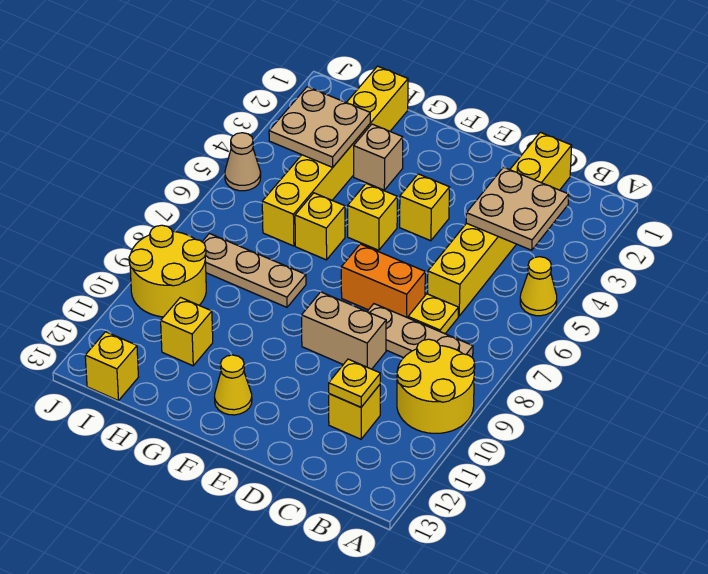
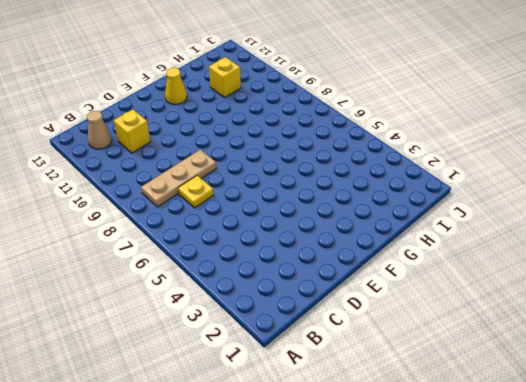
tan 1x1 cone [87,111,112,149] -> tan 1x1 cone moved to [225,133,261,191]
none -> yellow 1x1 cone [520,257,557,316]
none -> yellow 2x2 round brick [397,339,475,433]
none -> yellow 1x6 brick [428,132,572,316]

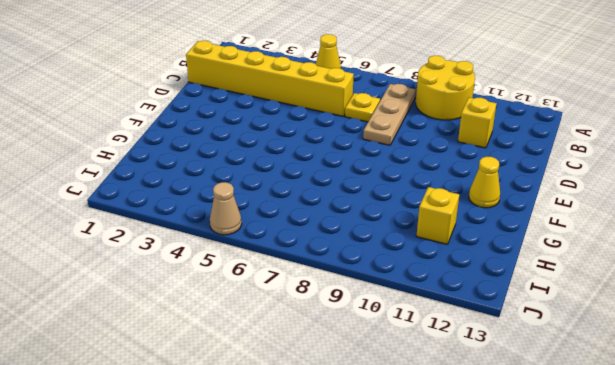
none -> orange 1x2 brick [341,244,425,318]
none -> tan 1x2 brick [302,292,386,369]
none -> yellow 1x1 brick [400,174,450,241]

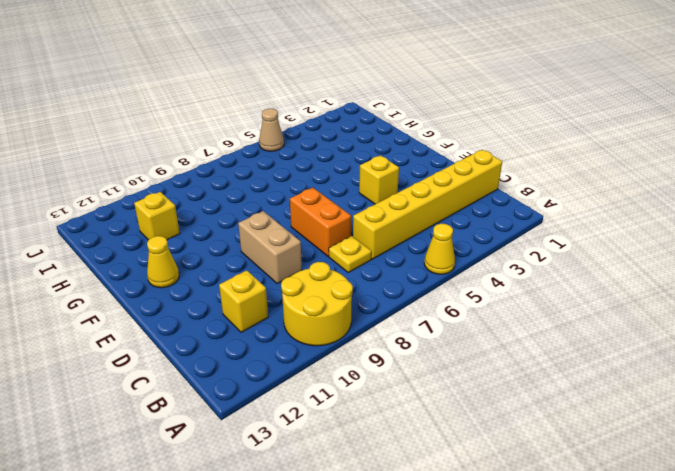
none -> tan 1x3 plate [367,304,473,358]
none -> yellow 1x1 brick [348,183,397,250]
none -> tan 1x1 brick [354,124,403,190]

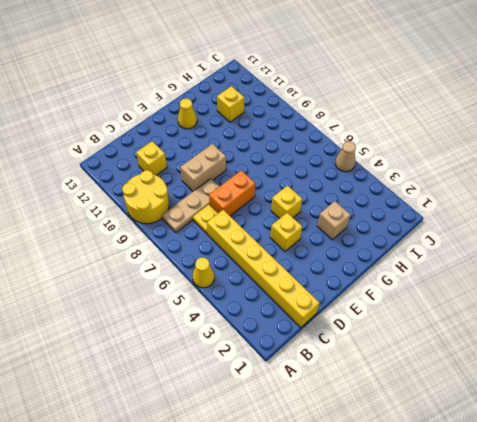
none -> yellow 1x1 brick [295,193,345,260]
none -> tan 1x3 plate [202,234,306,307]
none -> yellow 1x6 brick [262,66,408,246]

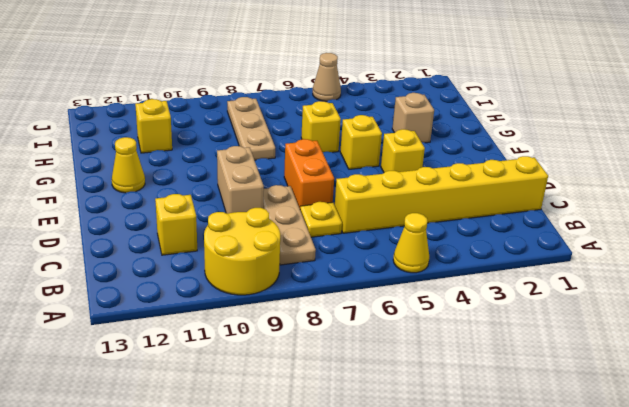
none -> yellow 1x6 brick [262,66,408,246]
none -> yellow 2x2 round brick [129,225,206,317]
none -> yellow 1x1 brick [85,332,138,401]

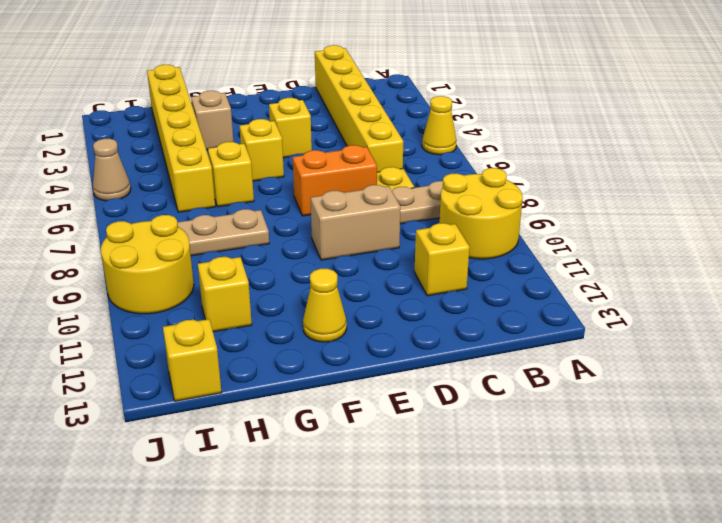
none -> tan 2x2 plate [466,167,569,250]
none -> yellow 1x1 plate [329,359,380,407]
none -> tan 2x2 plate [269,87,370,167]

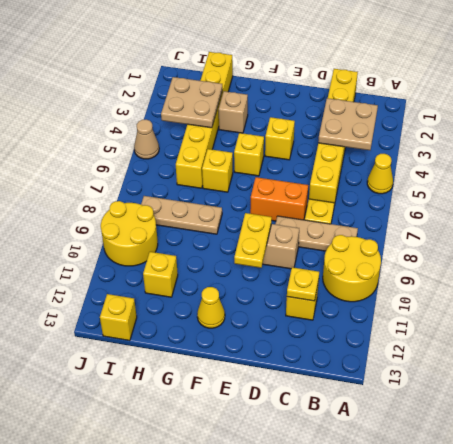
yellow 1x2 plate [234,213,272,268] -> none

